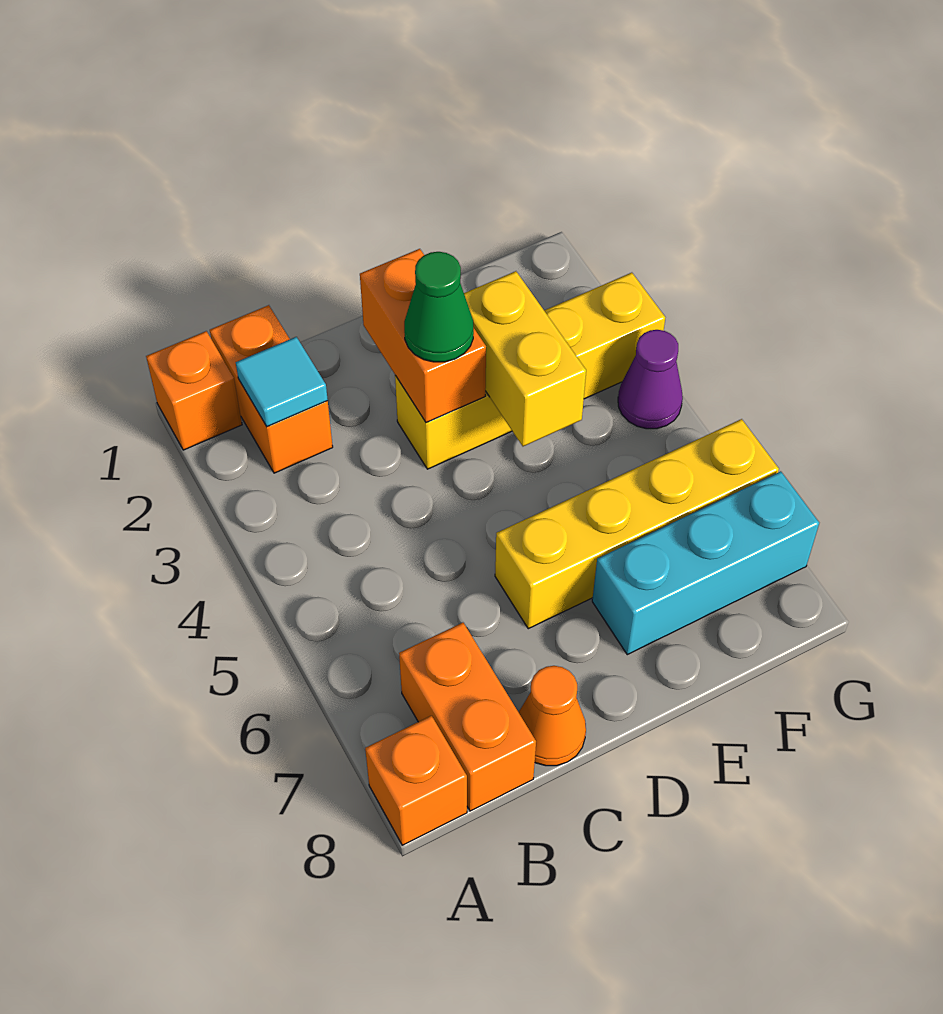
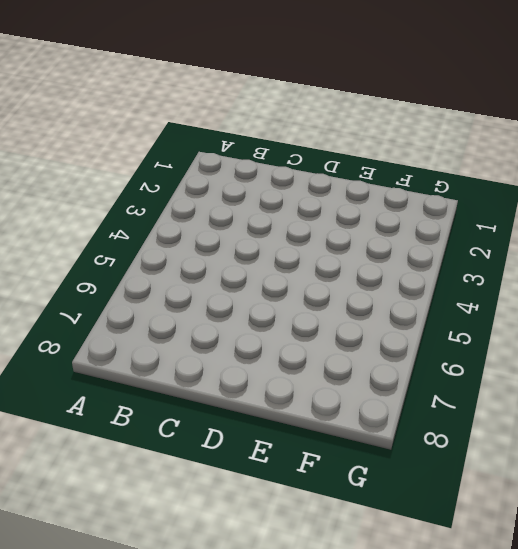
none -> orange 1x1 brick [146,331,242,450]
none -> orange 1x1 brick [365,716,467,845]
none -> orange 1x2 brick [210,305,333,473]

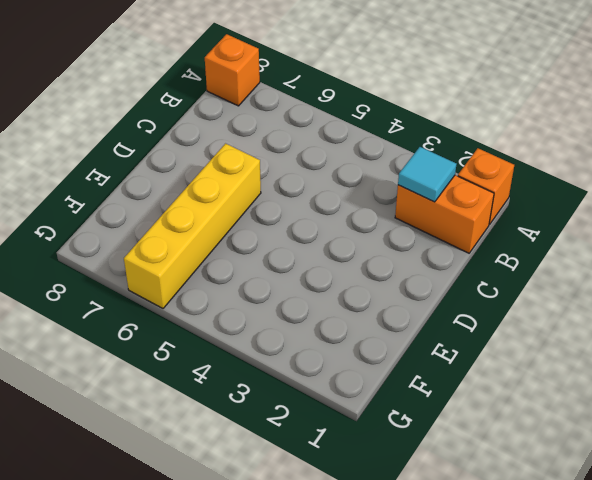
none -> orange 1x2 brick [399,623,536,811]
none -> orange 1x1 cone [519,666,586,766]
none -> yellow 1x4 brick [395,273,665,469]

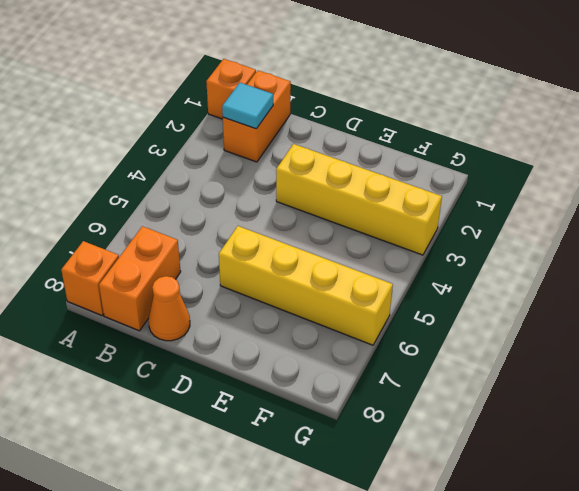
none -> cyan 1x3 brick [592,471,819,655]
none -> purple 1x1 cone [618,330,683,429]
none -> orange 1x2 brick [360,249,486,423]

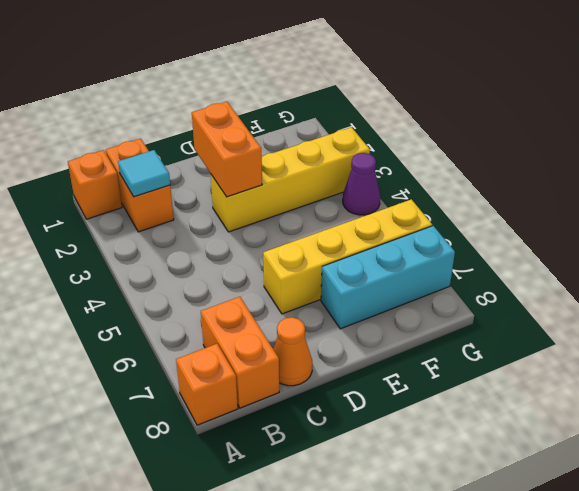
none -> yellow 1x2 brick [464,271,586,446]
none -> green 1x1 cone [404,252,474,362]

